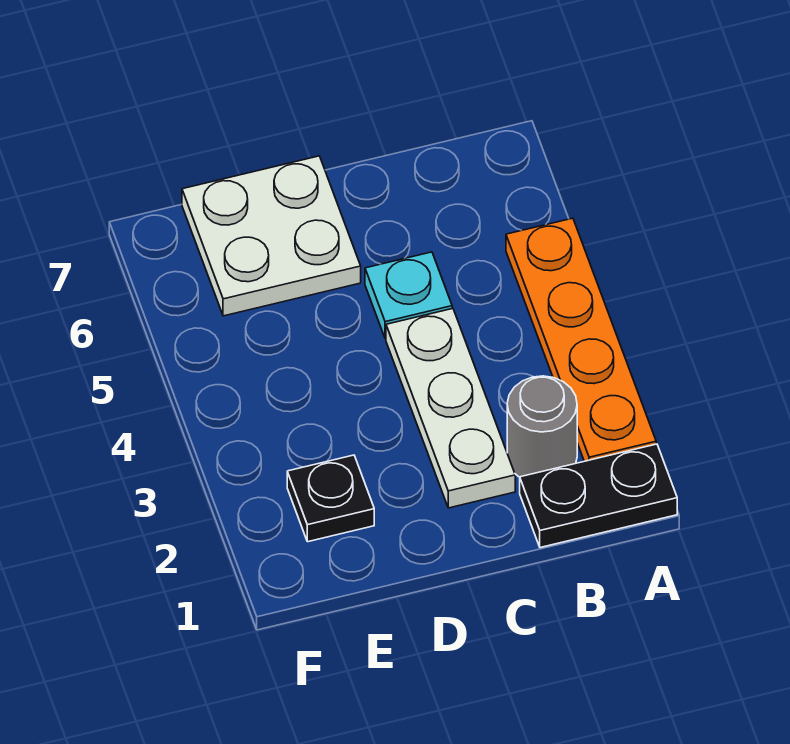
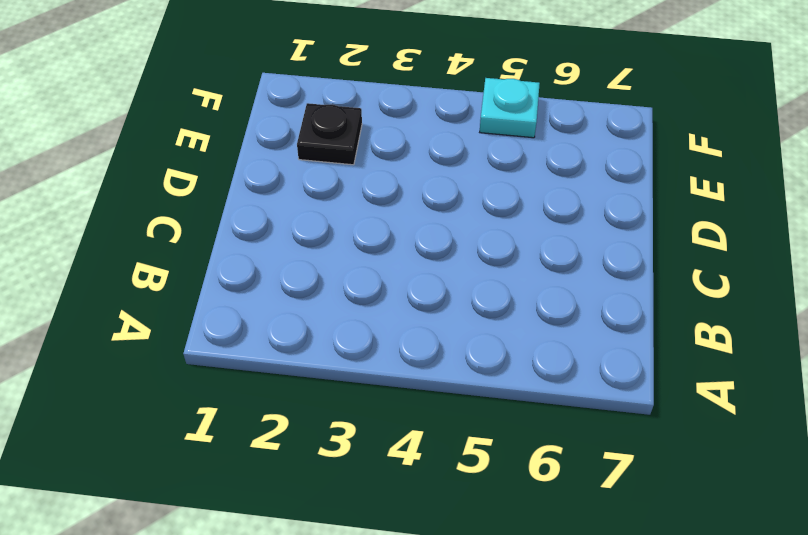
cyan 1x1 plate [480,78,540,138] -> cyan 1x1 plate moved to [365,252,452,339]
none -> black 1x2 plate [520,444,677,548]
none -> orange 1x4 plate [506,218,656,461]

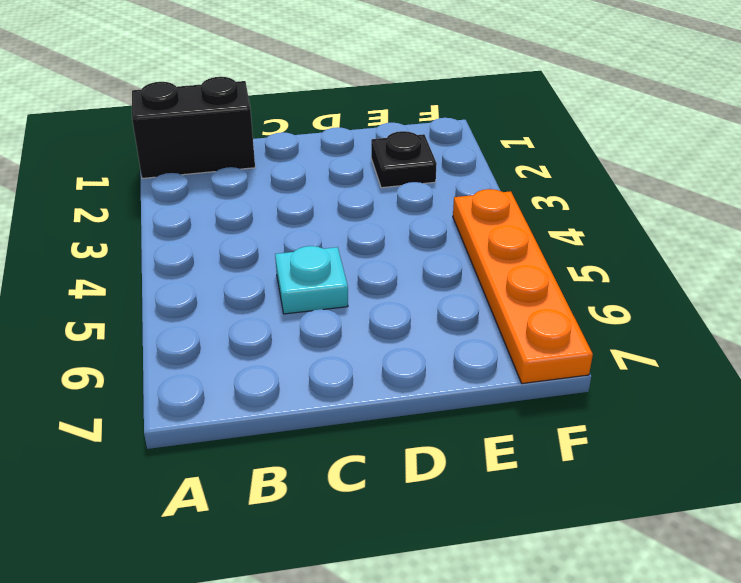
black 1x2 brick [132,77,255,178] -> black 1x2 plate [520,444,677,548]
orange 1x4 plate [453,189,593,384] -> orange 1x4 plate moved to [506,218,656,461]
none -> grey 1x1 round brick [507,376,577,477]
none -> white 1x3 plate [386,308,515,508]

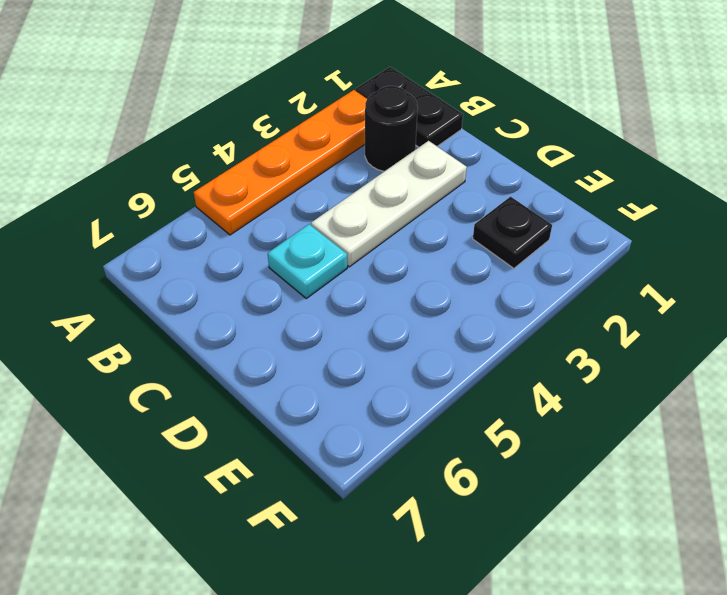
black 1x1 round brick [365,86,418,171] -> grey 1x1 round brick [507,376,577,477]
none -> white 2x2 plate [182,156,361,316]

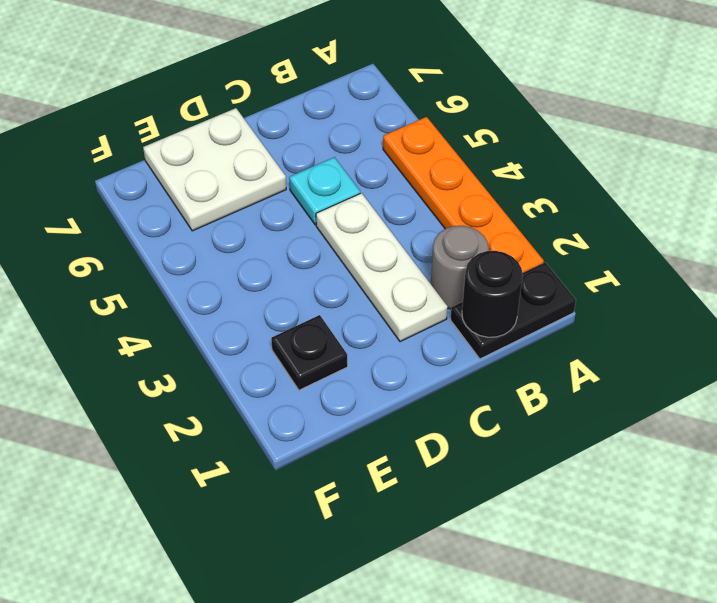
black 1x1 round brick [462,251,523,337] -> none

